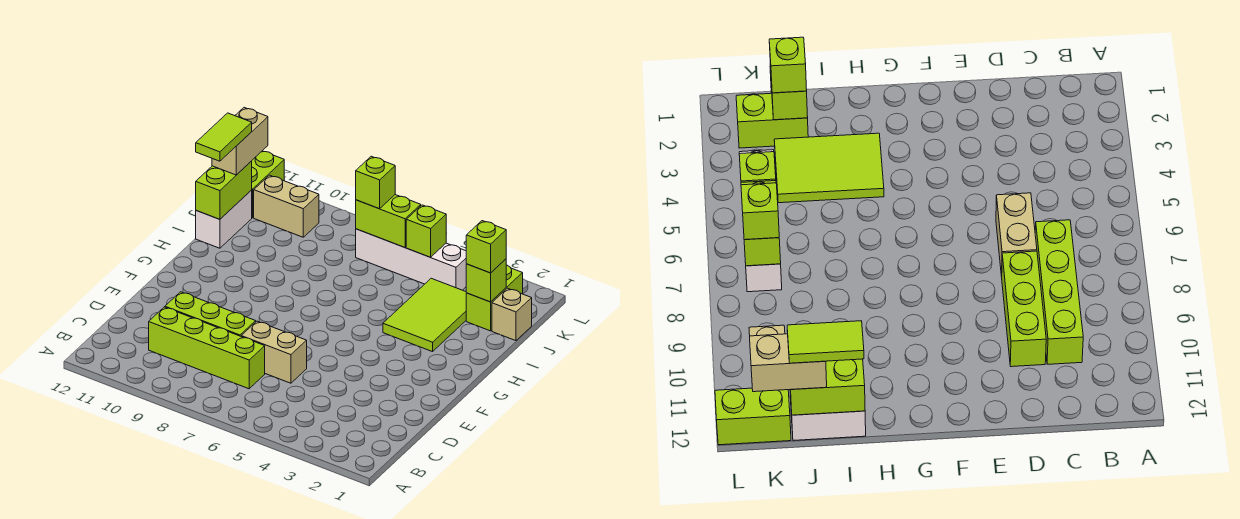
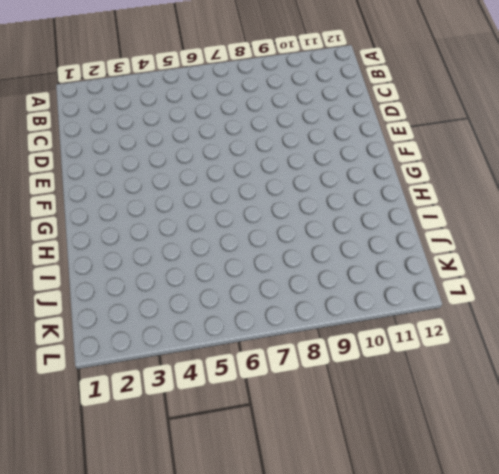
none -> lime 1x4 brick [149,307,265,389]
none -> tan 1x2 brick [241,321,307,383]
none -> lime 1x3 brick [165,292,256,336]

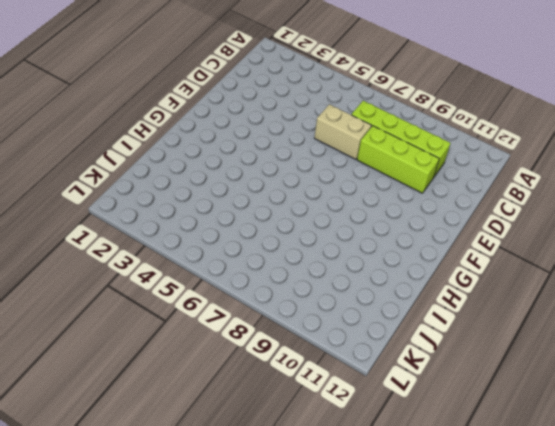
none -> lime 2x3 tile [383,278,466,352]
none -> white 1x2 brick [196,190,252,248]
none -> tan 1x1 brick [492,288,532,341]

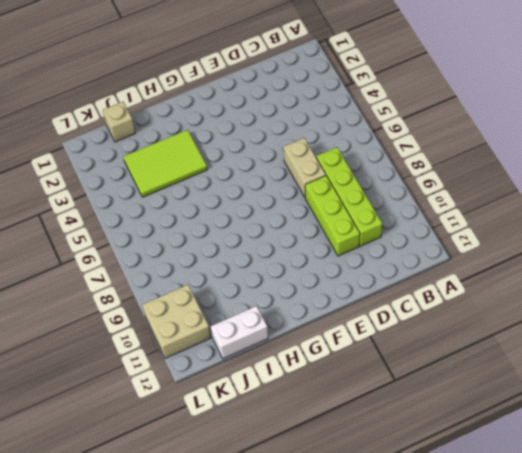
tan 2x2 brick [142,285,211,358] -> tan 1x2 brick [254,175,319,237]
none -> lime 1x2 brick [466,265,523,331]
none -> white 1x4 brick [356,229,466,290]
none -> lime 1x2 brick [252,151,284,218]

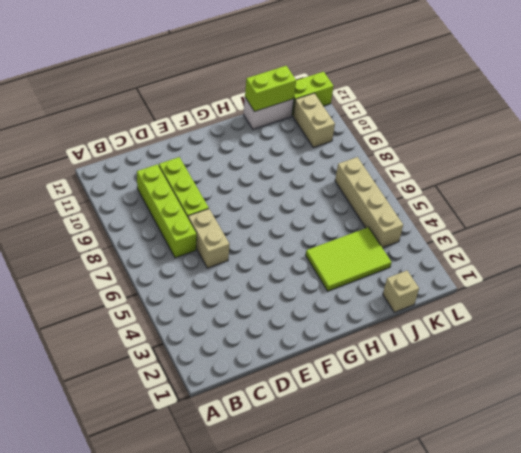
tan 1x4 brick [335,157,403,248] -> white 1x4 brick [356,229,466,290]
none -> lime 1x2 brick [466,265,523,331]
none -> lime 1x1 brick [466,259,506,302]
none -> lime 1x1 brick [406,205,446,257]

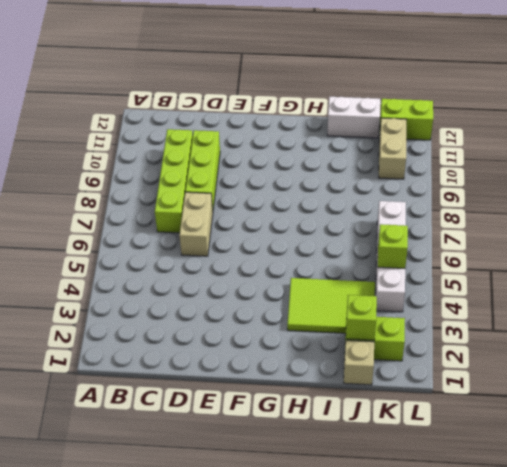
none -> lime 1x2 brick [196,161,252,219]
none -> lime 1x2 brick [356,195,421,247]
none -> lime 1x1 brick [466,221,506,273]

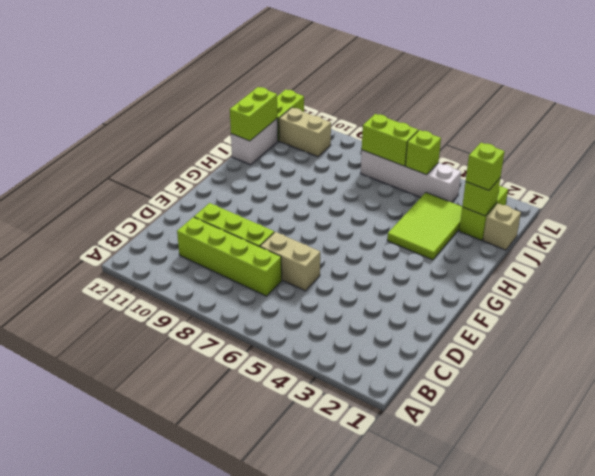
none -> tan 1x2 brick [212,108,268,175]
none -> lime 1x1 brick [356,156,395,209]
none -> lime 1x2 tile [196,113,252,161]

